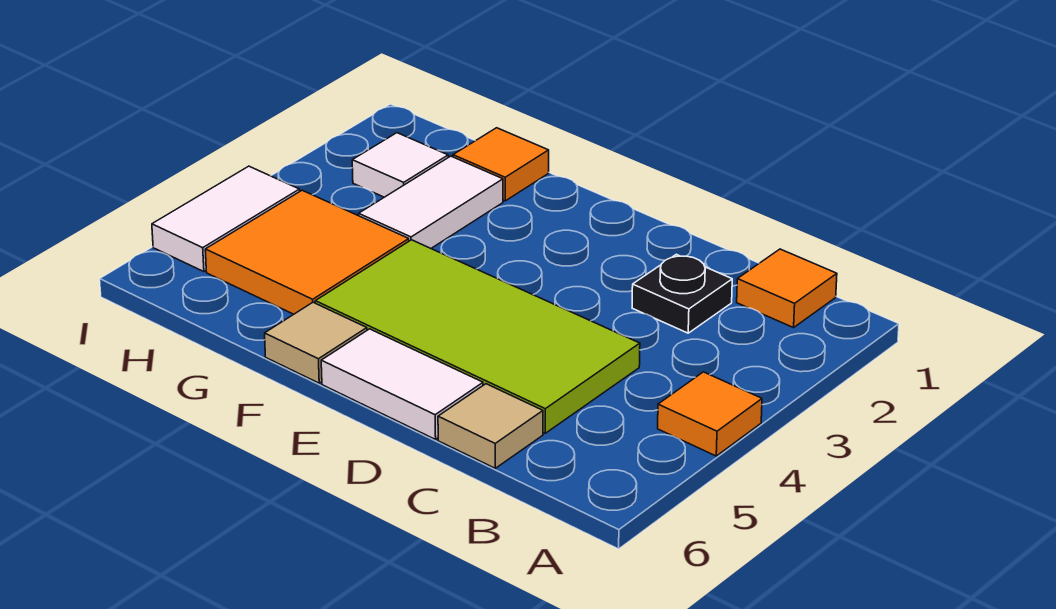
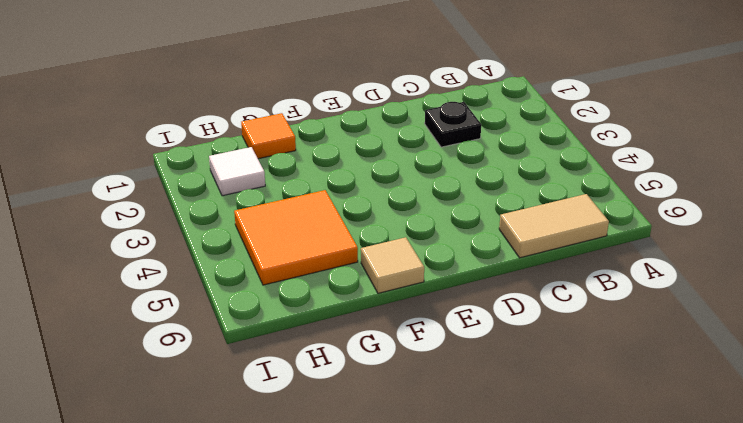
tan 1x2 tile [499,194,609,258] -> tan 1x1 tile [438,384,543,468]
none -> orange 1x1 tile [658,372,762,456]
none -> orange 1x1 tile [737,249,837,328]
none -> lime 2x4 tile [315,240,640,433]

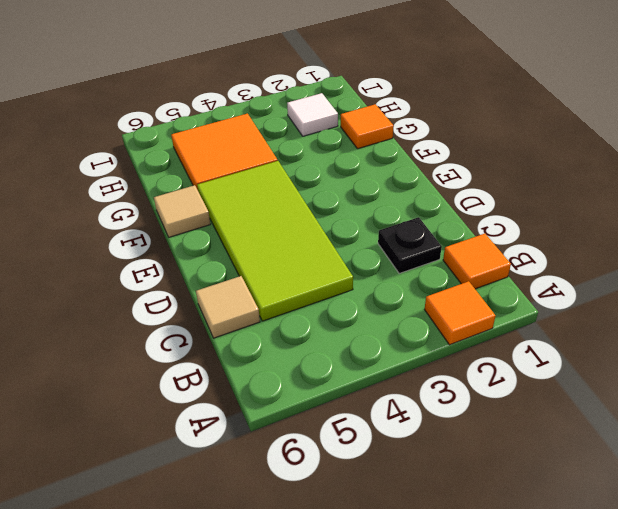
orange 1x1 tile [424,281,495,345] -> orange 1x1 tile moved to [658,372,762,456]
none -> white 1x2 tile [321,329,483,439]
none -> white 1x2 tile [359,156,503,248]
none -> white 1x2 tile [152,166,300,272]

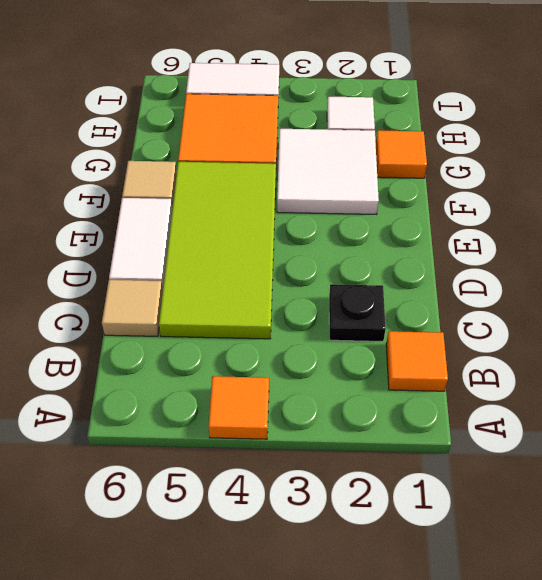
white 2x2 tile [277,129,379,215] -> white 1x2 tile [359,156,503,248]

